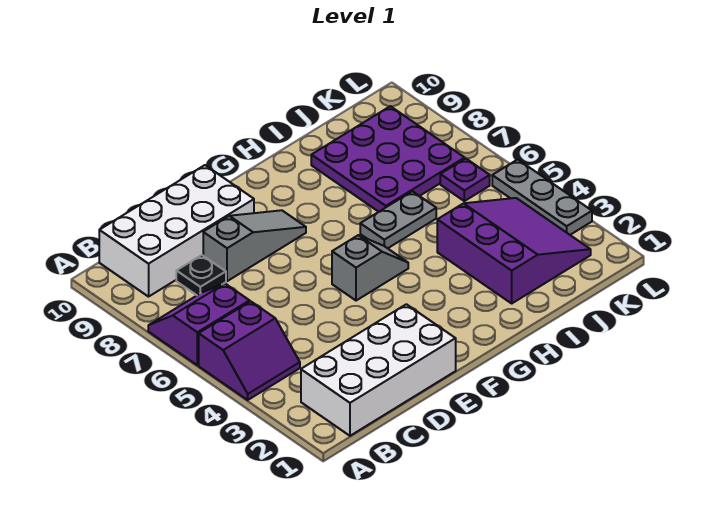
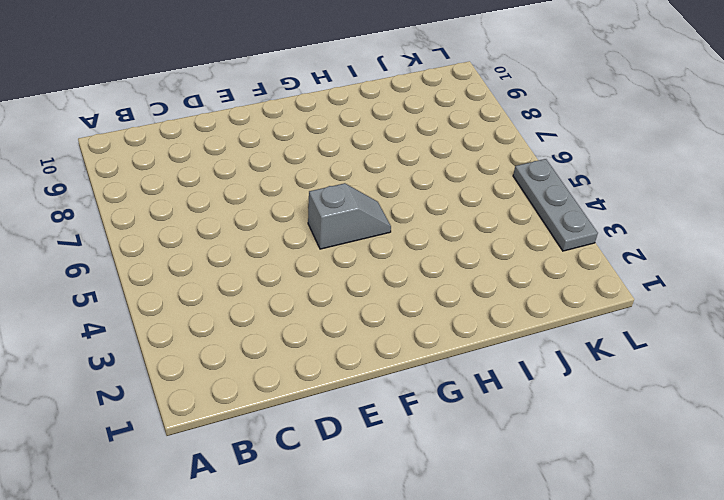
none -> purple 2x2 slope [199,301,300,400]
none -> purple 2x2 slope [148,284,250,365]
none -> white 2x4 brick [301,304,456,436]

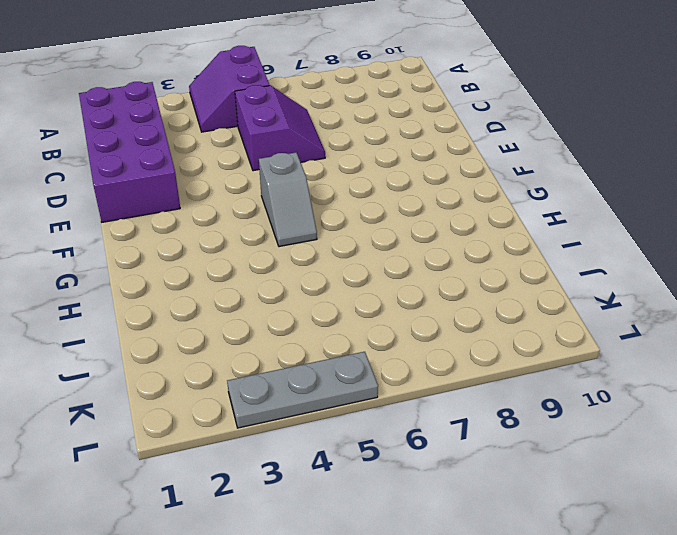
purple 2x4 brick [79,82,180,222] -> white 2x4 brick [301,304,456,436]
purple 2x2 slope [235,85,325,171] -> purple 2x2 slope moved to [148,284,250,365]
none -> white 2x4 brick [99,165,254,297]
none -> black 1x1 plate [176,255,226,295]
none -> grey 1x3 slope [203,210,306,281]

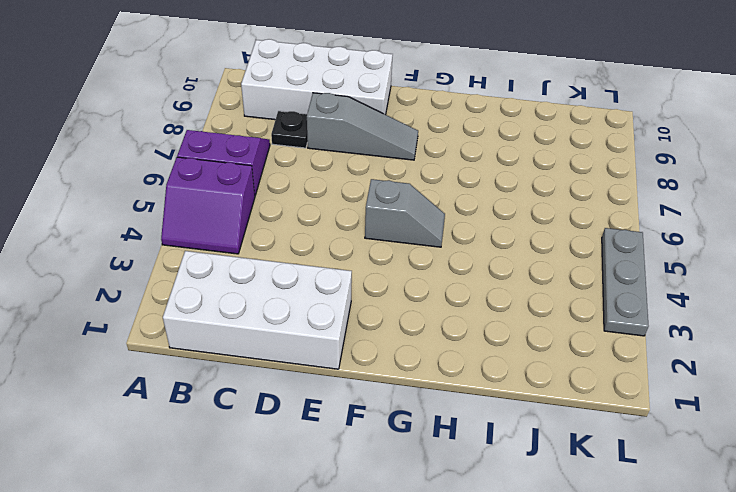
none -> grey 1x2 plate [360,191,436,248]
none -> purple 3x3 slope [437,198,591,303]
none -> purple 3x3 plate [311,106,465,212]

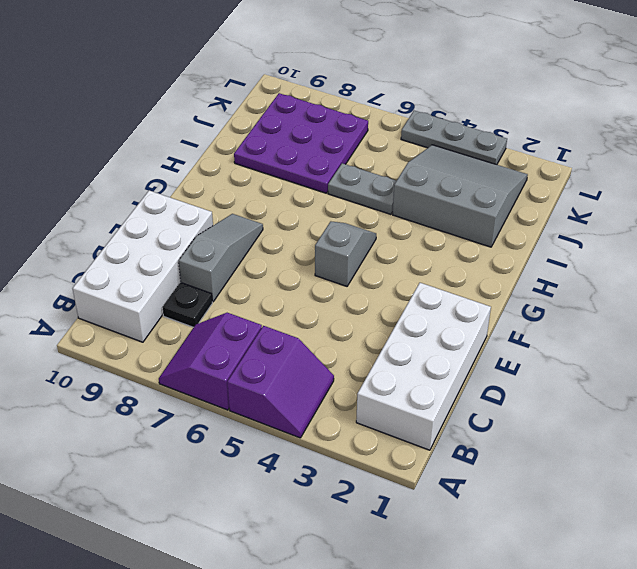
grey 3x3 slope [393,145,528,247] -> purple 3x3 slope [437,198,591,303]
grey 1x2 plate [328,163,396,214] -> grey 1x2 plate turned to [360,191,436,248]
none -> purple 1x1 plate [440,158,490,201]

